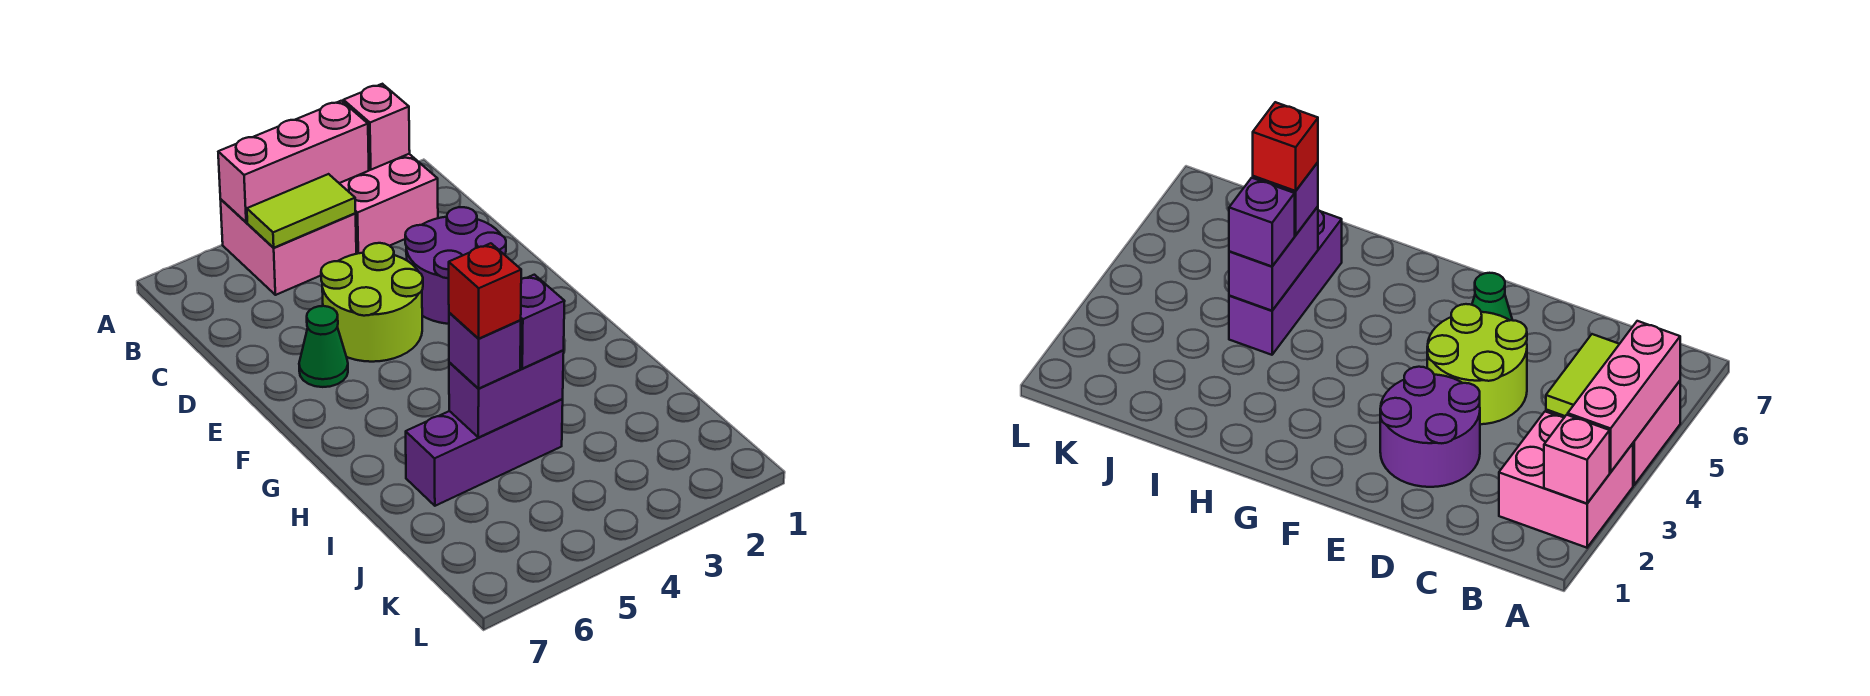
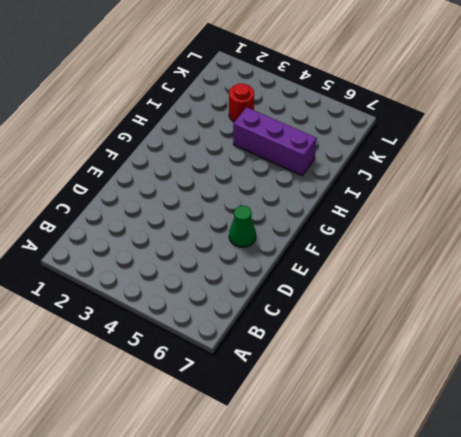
red 1x1 round brick [229,83,254,122] -> none
none -> pink 2x2 brick [339,154,438,254]
none -> pink 2x2 brick [220,199,356,295]
none -> purple 2x2 round brick [405,207,506,324]

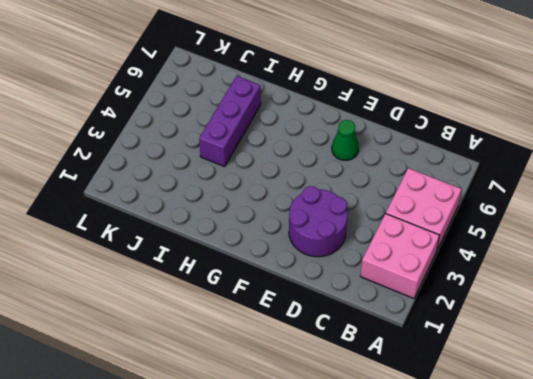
none -> lime 2x2 round brick [321,243,423,362]
none -> pink 1x1 brick [343,84,410,170]
none -> pink 1x3 brick [218,101,369,222]

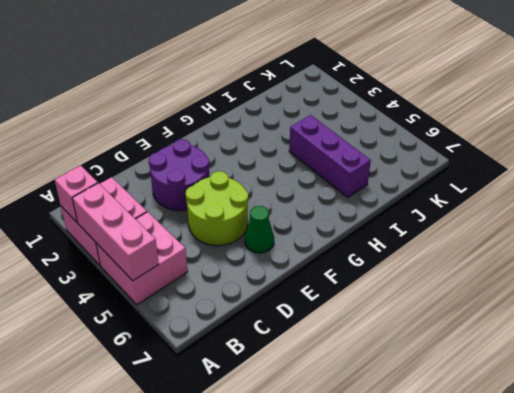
none -> lime 1x2 tile [247,174,356,248]
none -> purple 1x2 brick [449,350,564,438]
none -> purple 1x1 brick [520,275,565,369]

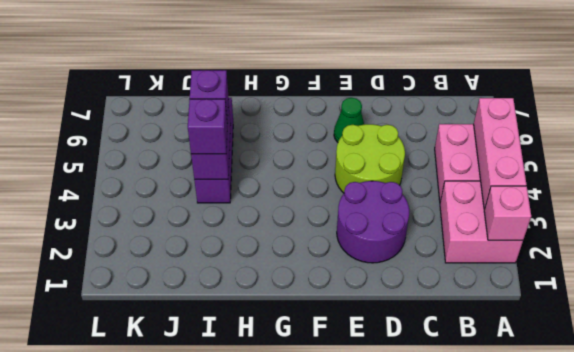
none -> lime 1x2 tile [247,174,356,248]
none -> red 1x1 brick [449,243,521,338]

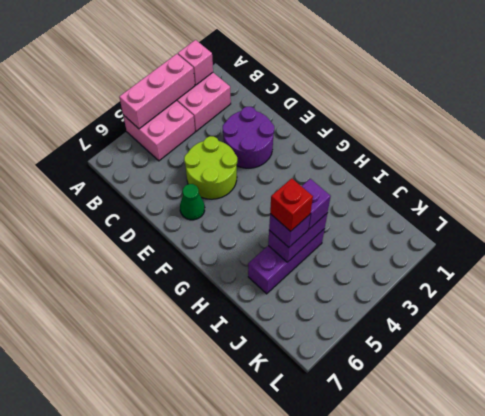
none -> lime 1x2 tile [247,174,356,248]

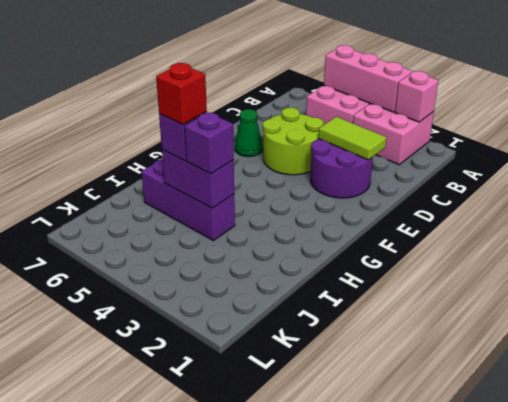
lime 1x2 tile [318,117,386,160] -> lime 1x2 tile moved to [247,174,356,248]

